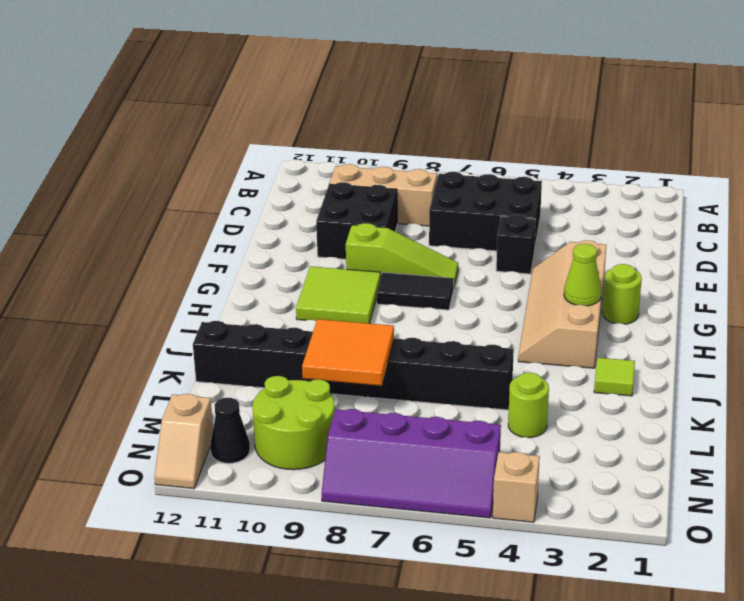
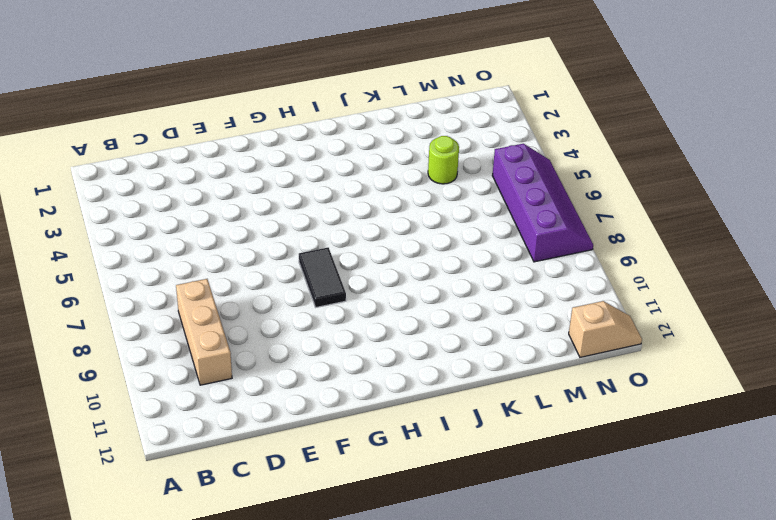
none -> black 2x3 brick [429,172,542,251]
none -> black 2x2 brick [316,182,397,259]
none -> black 1x1 brick [496,215,536,274]

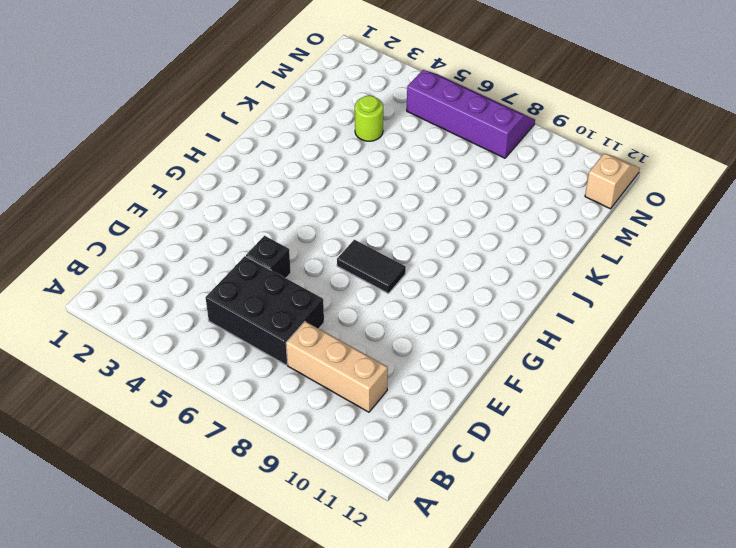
none -> black 2x2 brick [316,182,397,259]
none -> tan 2x4 slope [518,240,606,368]
none -> lime 1x3 slope [346,223,458,286]

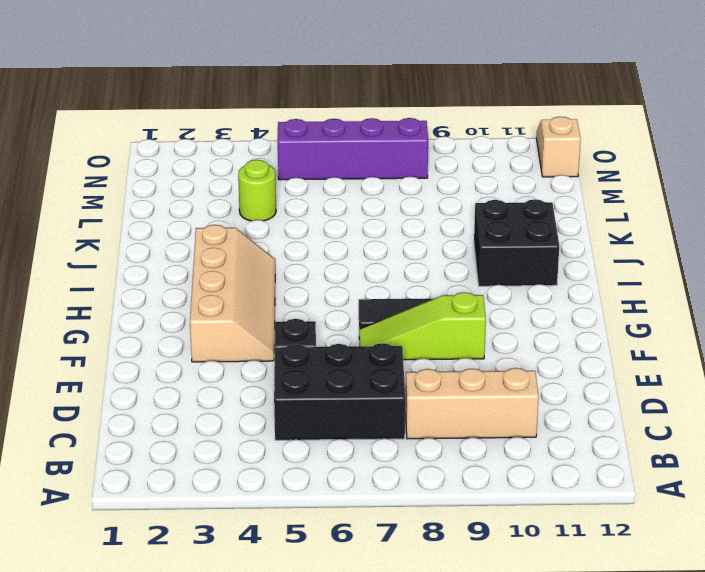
black 2x2 brick [474,199,559,286] -> black 2x2 brick moved to [316,182,397,259]
none -> lime 1x1 round brick [602,264,642,324]
none -> lime 2x2 tile [296,266,381,323]
none -> lime 1x1 tile [594,358,635,396]

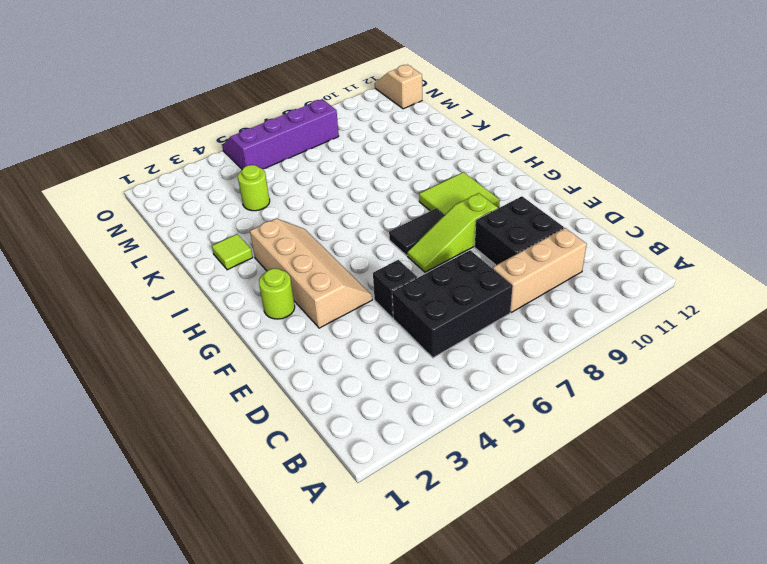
none -> black 1x8 brick [193,321,514,410]
none -> lime 2x2 round brick [253,376,335,470]
none -> black 1x1 cone [210,398,250,463]

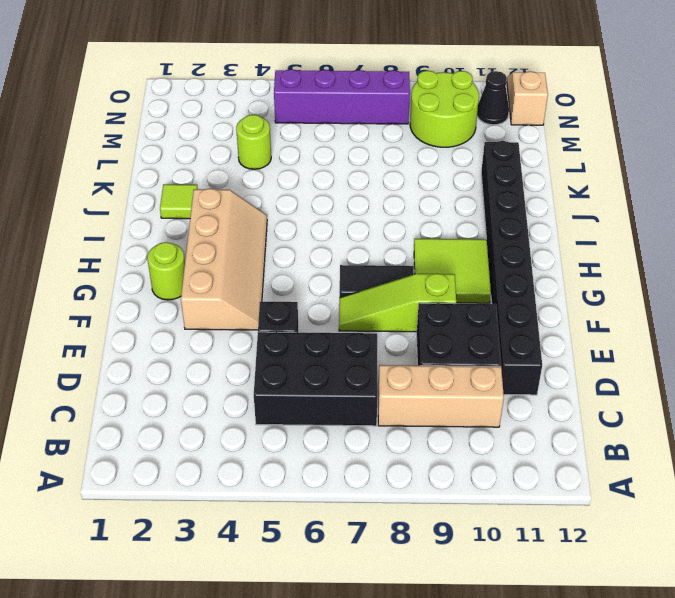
black 1x8 brick [481,141,542,395] -> black 1x8 brick turned to [193,321,514,410]
none -> tan 1x1 brick [493,452,540,522]
none -> lime 1x1 cone [564,244,601,306]
none -> orange 2x2 tile [302,319,394,386]

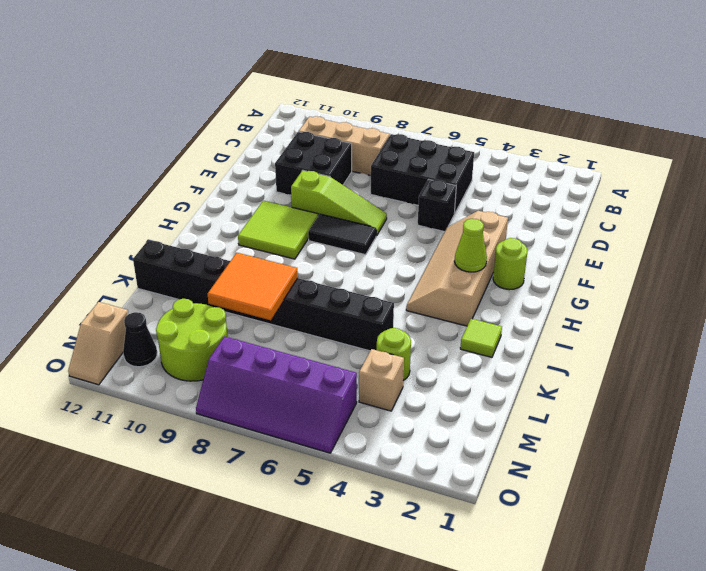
tan 1x1 brick [359,349,404,411] -> tan 1x1 brick moved to [493,452,540,522]

